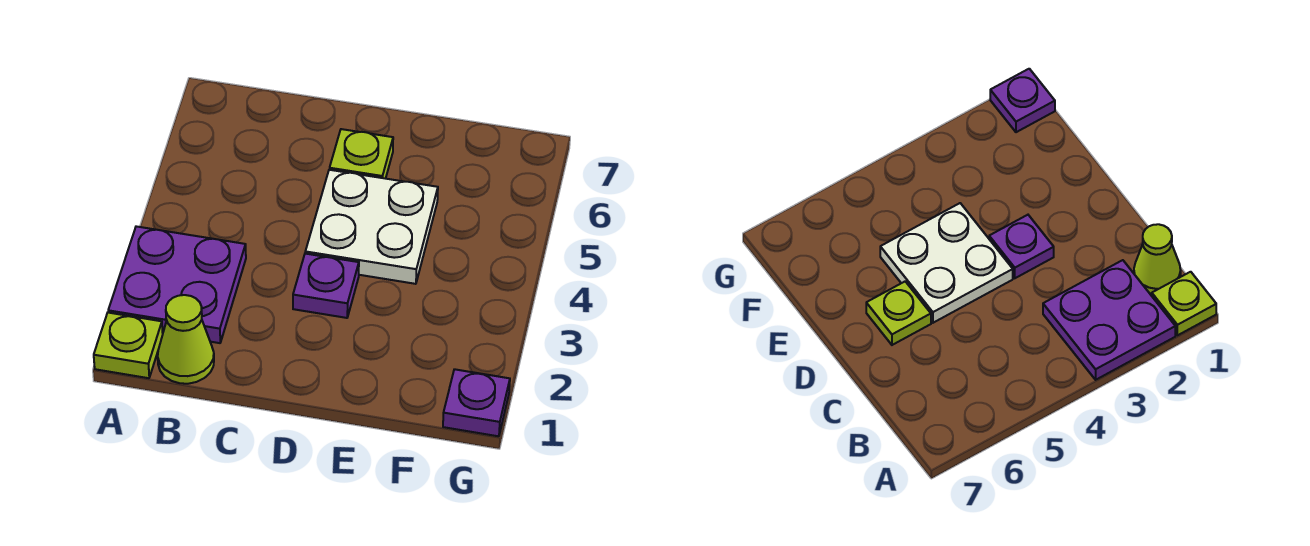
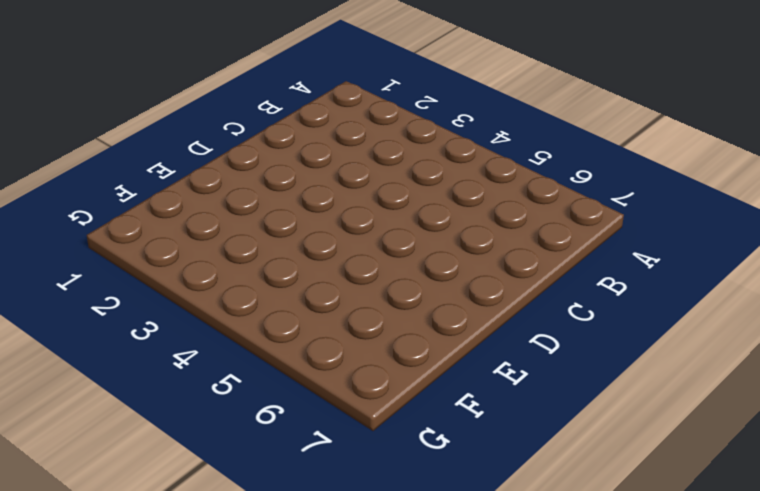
none -> lime 1x1 plate [94,313,163,378]
none -> purple 2x2 plate [108,226,246,343]

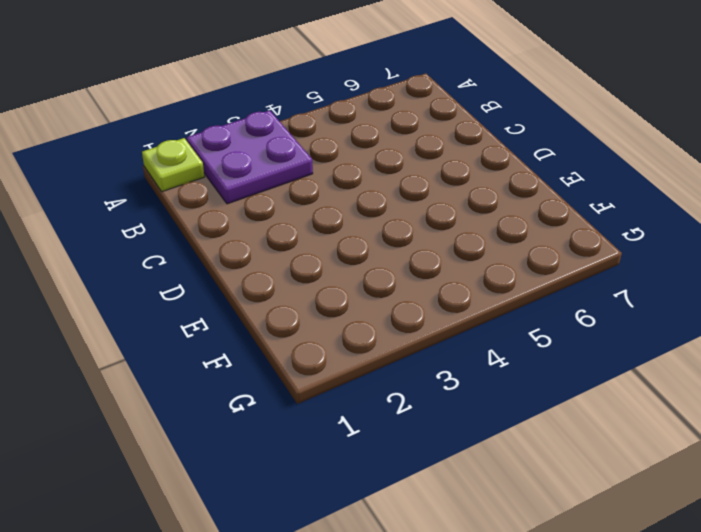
none -> lime 1x1 cone [158,295,214,384]
none -> purple 1x1 plate [293,254,359,318]

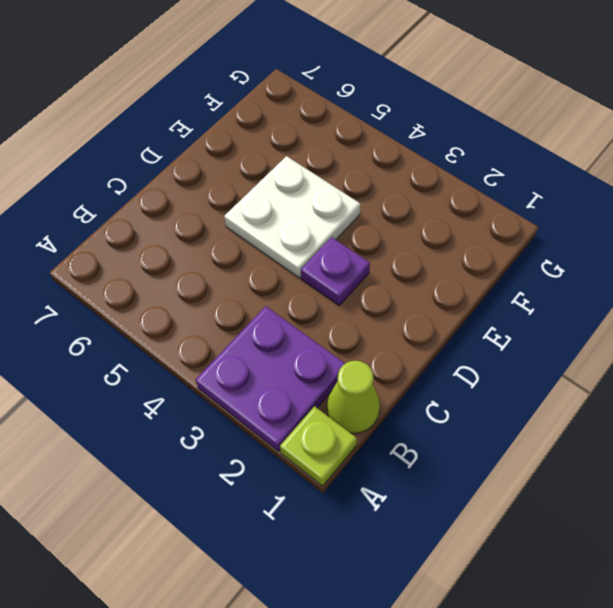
none -> lime 1x1 plate [330,129,393,179]
none -> purple 1x1 plate [443,369,510,436]

